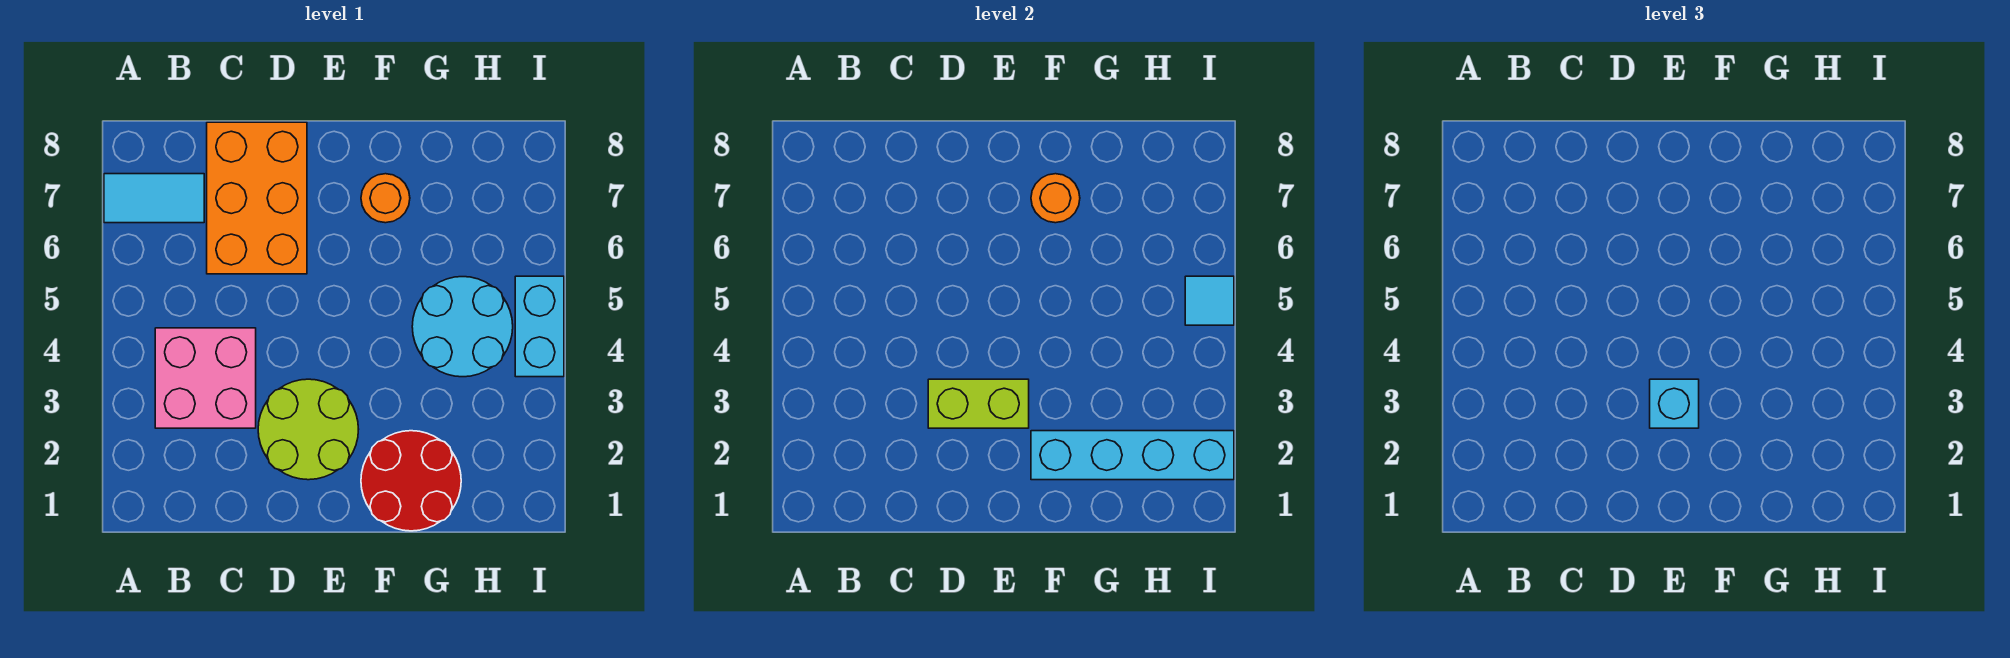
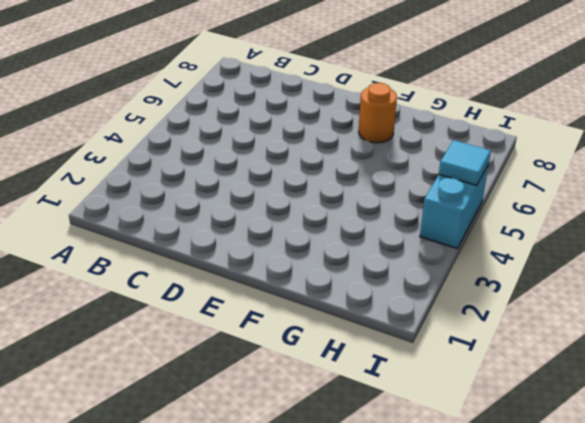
none -> cyan 1x2 tile [104,174,204,223]
none -> pink 2x2 brick [155,328,256,428]
none -> orange 2x3 brick [207,122,307,274]

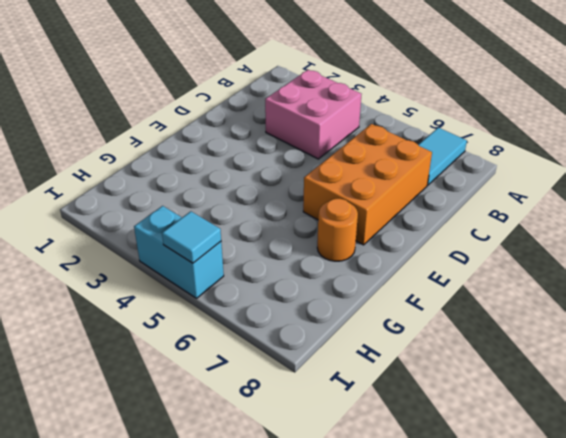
orange 2x3 brick [303,124,432,245] -> orange 2x3 brick turned to [207,122,307,274]
none -> lime 2x2 round brick [258,379,359,480]
none -> red 2x2 round brick [361,431,461,531]
none -> cyan 2x2 round brick [412,277,513,377]

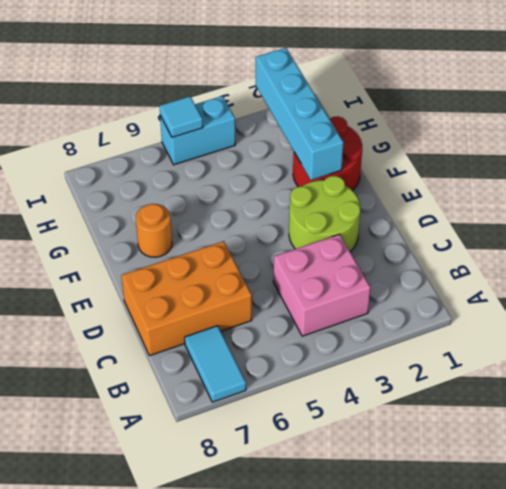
none -> cyan 2x2 round brick [412,277,513,377]
none -> lime 1x2 brick [928,379,1029,428]
none -> orange 1x1 round brick [1031,174,1080,223]

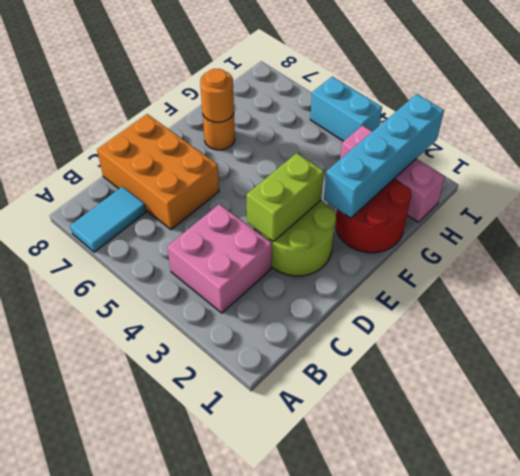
pink 1x3 brick [340,125,445,222] -> none
none -> cyan 2x2 round brick [412,277,513,377]
none -> cyan 1x1 tile [1185,276,1234,325]
none -> cyan 1x1 brick [1650,379,1699,428]

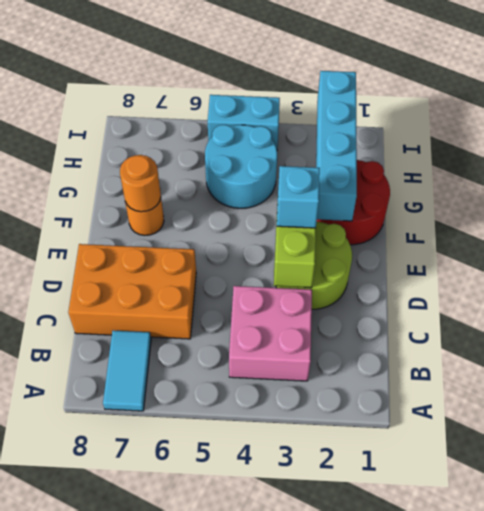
none -> cyan 1x1 tile [1185,276,1234,325]

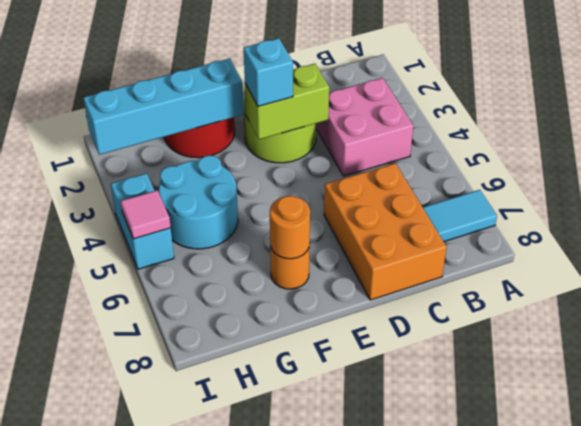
pink 1x1 tile [120,190,171,239] -> cyan 1x1 tile [1185,276,1234,325]

